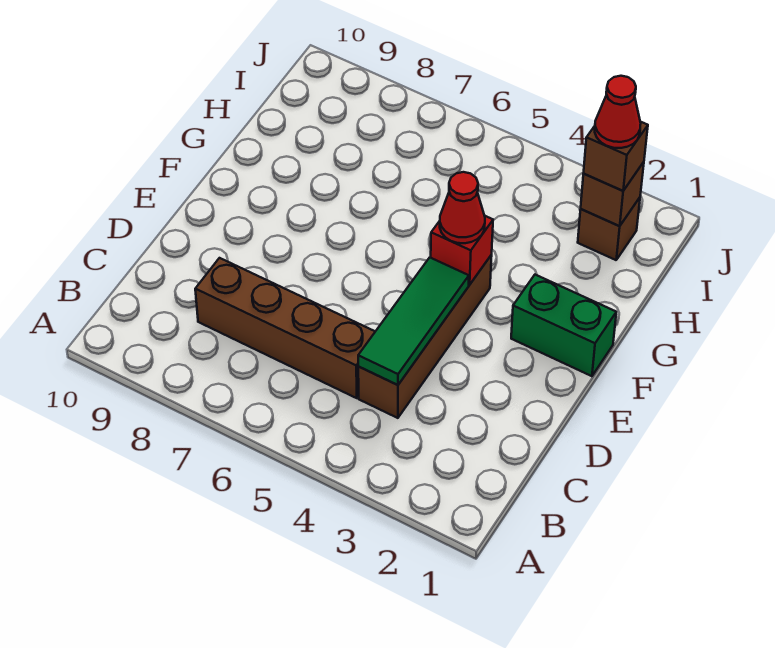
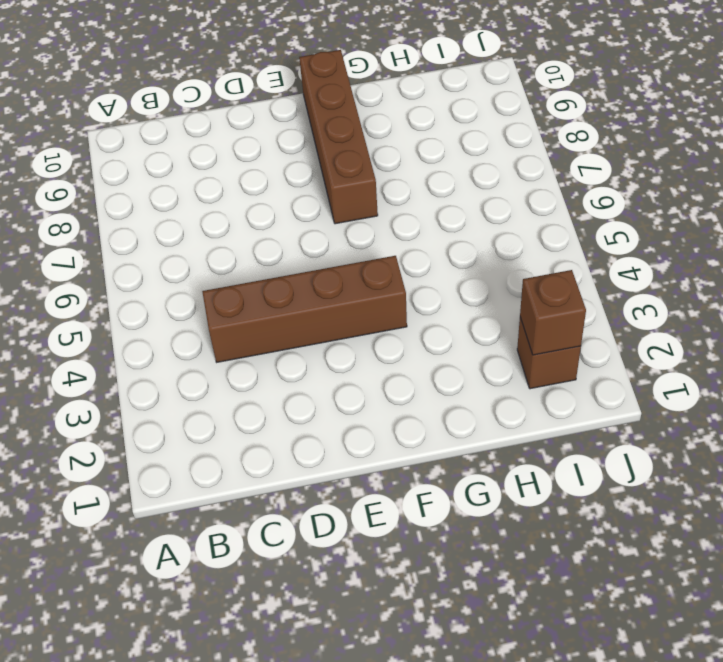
brown 1x4 brick [299,50,378,224] -> brown 1x4 brick moved to [195,258,375,398]
none -> green 1x2 brick [511,275,616,376]
none -> green 1x3 tile [358,258,469,385]

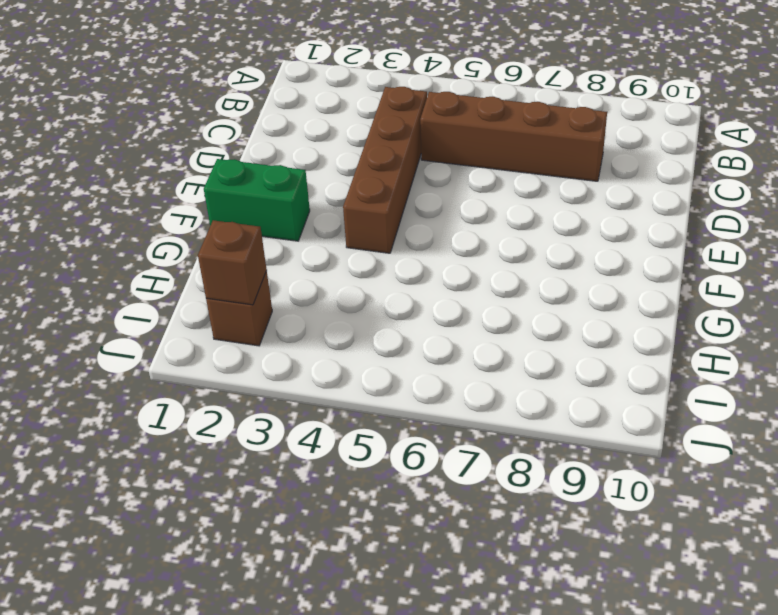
none -> green 1x3 tile [358,258,469,385]
none -> red 1x1 brick [431,216,493,285]

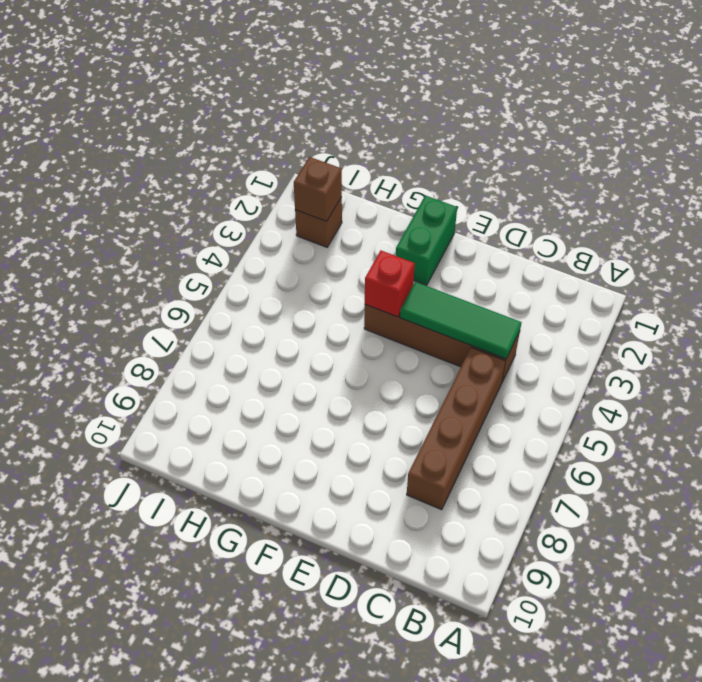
none -> red 1x1 cone [440,172,485,243]
none -> brown 1x1 brick [584,122,648,191]

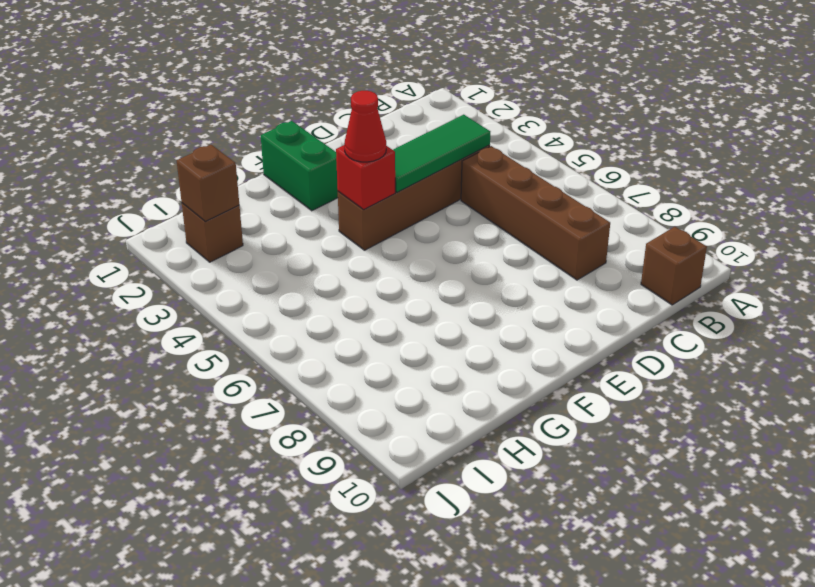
brown 1x1 brick [641,227,707,305] -> brown 1x1 brick moved to [584,122,648,191]
none -> red 1x1 cone [595,76,641,148]

